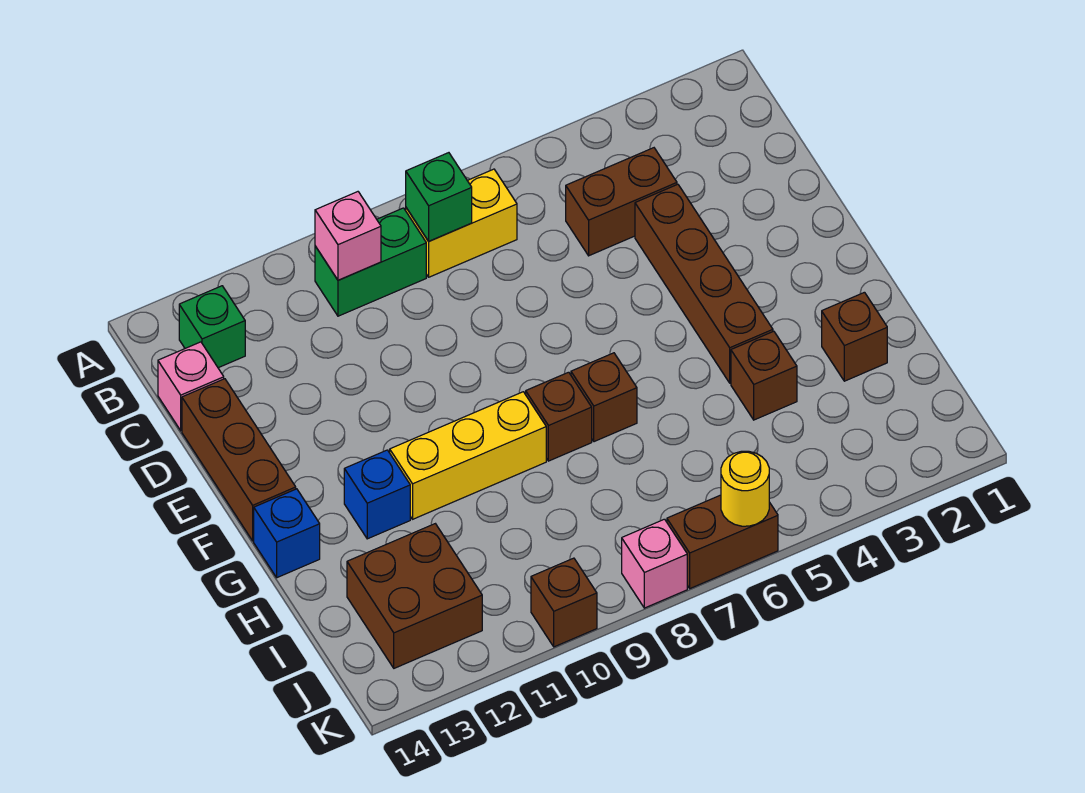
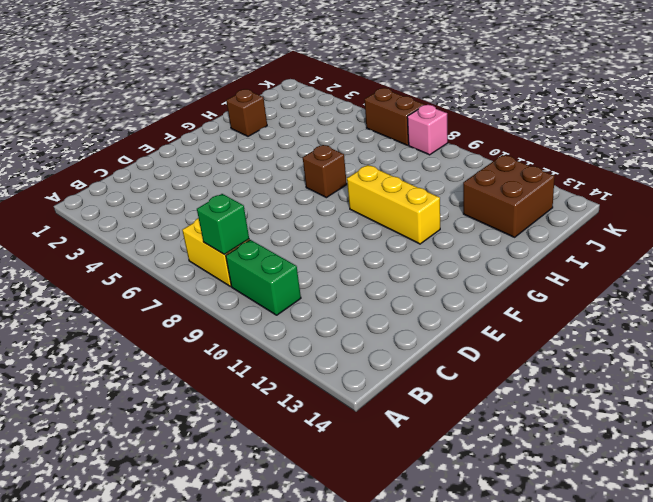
none -> green 1x1 brick [179,286,245,368]
none -> brown 1x2 brick [566,148,677,256]
none -> pink 1x1 brick [158,342,224,431]

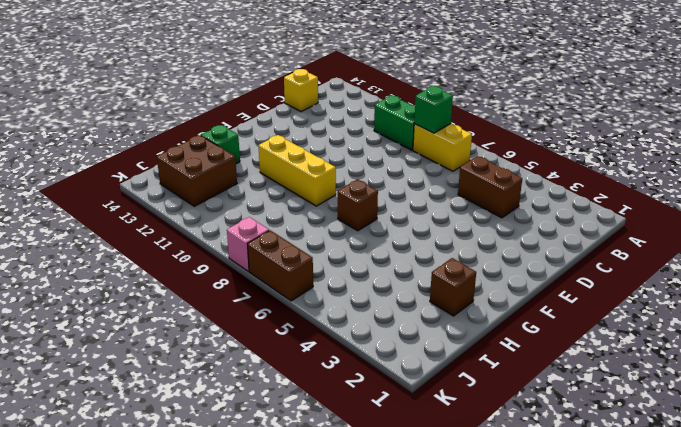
yellow 1x1 brick [284,69,318,112] -> pink 1x1 brick [158,342,224,431]
green 1x1 brick [201,125,240,164] -> green 1x1 brick moved to [179,286,245,368]
none -> brown 1x4 brick [635,184,773,383]
none -> brown 1x3 brick [182,379,296,541]
none -> brown 1x1 brick [526,372,592,461]

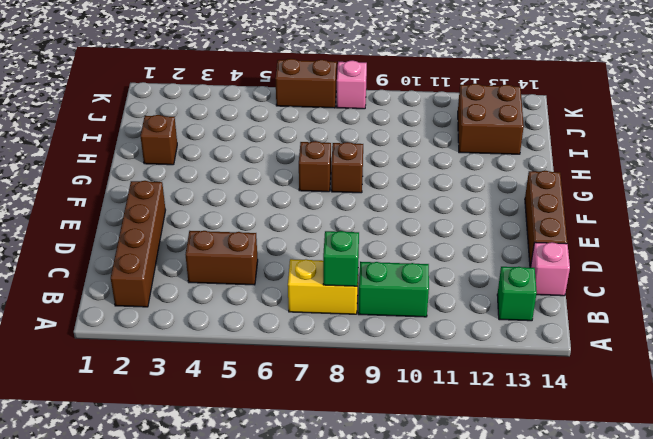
brown 1x4 brick [111,181,165,307] -> brown 1x4 brick moved to [635,184,773,383]
none -> yellow 1x3 brick [390,392,546,519]
none -> blue 1x1 brick [344,450,410,539]
none -> blue 1x1 brick [254,489,320,578]

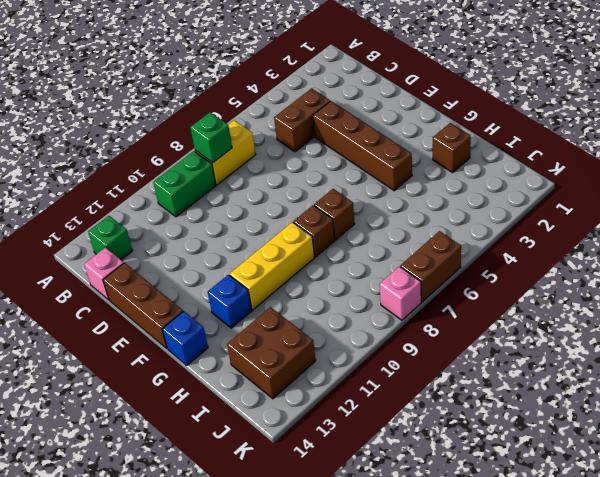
none -> brown 1x1 brick [731,331,797,420]
none -> brown 1x1 brick [531,558,597,647]
none -> pink 1x1 brick [315,192,381,280]

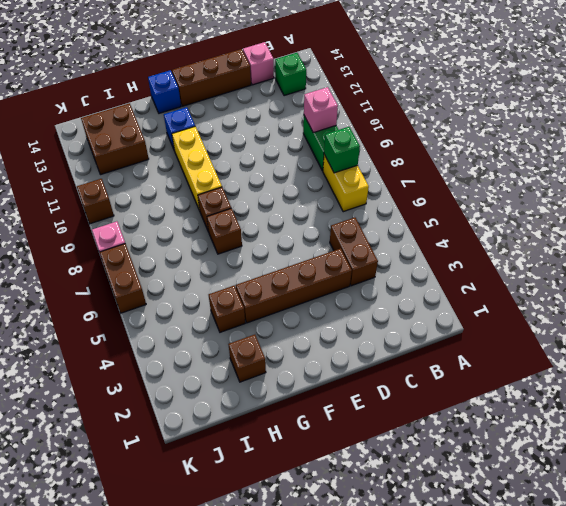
none -> yellow 1x1 round brick [721,451,769,526]

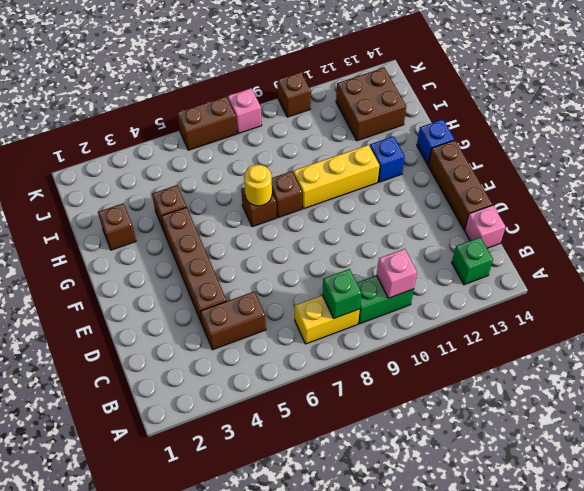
yellow 1x1 round brick [244,165,272,206] -> yellow 1x1 round brick moved to [721,451,769,526]

